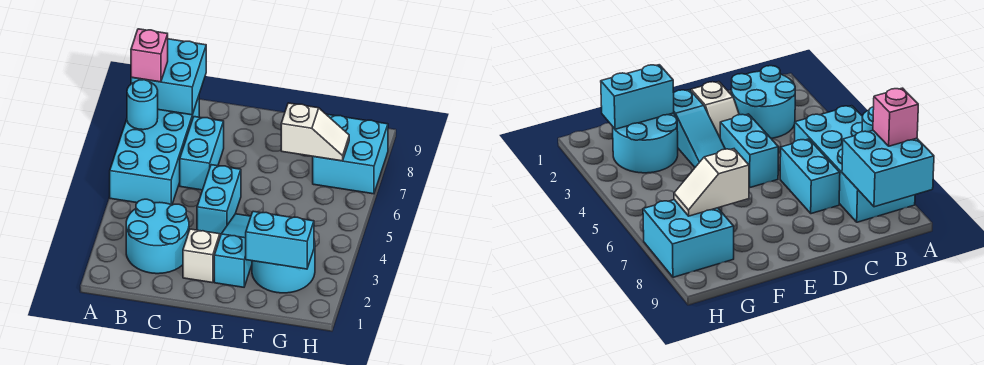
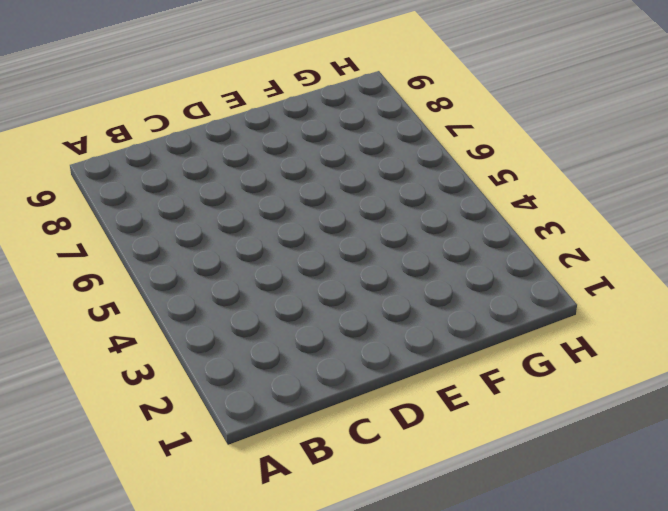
none -> cyan 2x4 brick [110,96,199,205]
none -> cyan 2x2 round brick [126,199,189,274]
none -> cyan 1x2 brick [180,117,224,190]

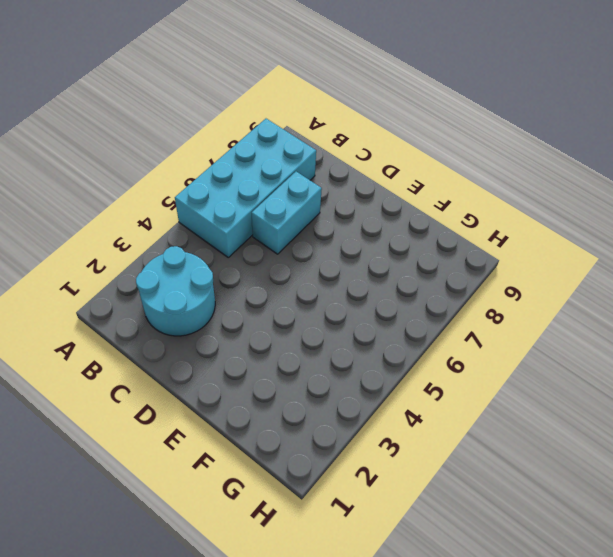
none -> white 1x2 slope [183,229,221,283]
none -> cyan 1x2 brick [197,165,241,234]
none -> cyan 1x3 slope [214,214,252,287]

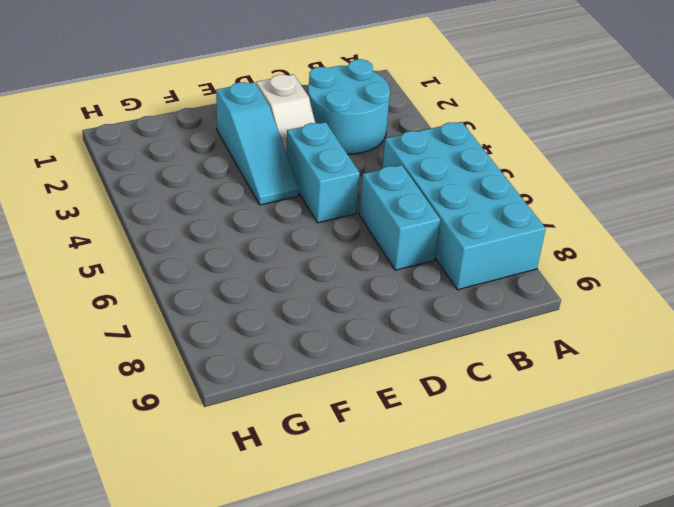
none -> cyan 2x2 round brick [252,240,315,293]
none -> cyan 2x2 brick [313,114,388,194]
none -> cyan 1x1 round brick [127,80,158,130]

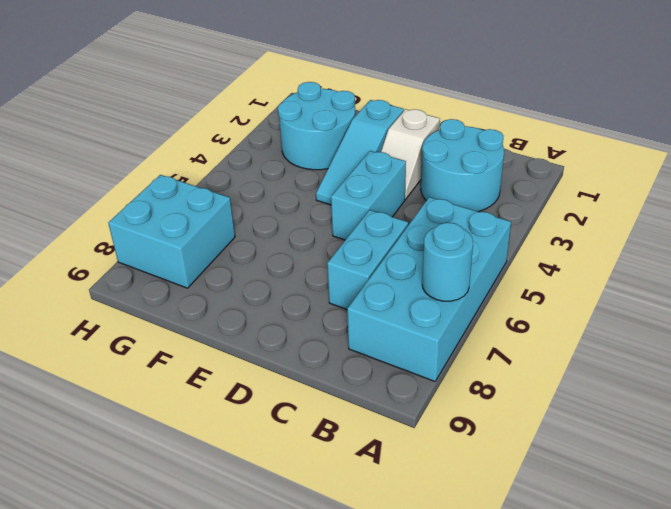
none -> cyan 2x2 brick [131,39,206,115]
none -> cyan 1x2 brick [246,211,314,269]
none -> white 1x2 slope [281,103,349,161]

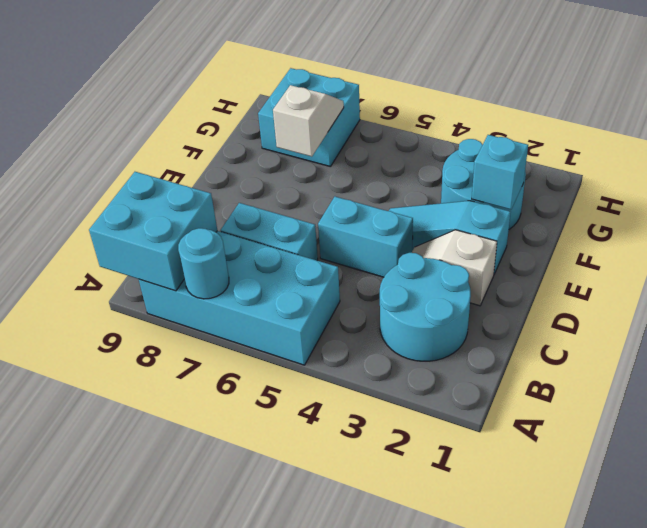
cyan 1x1 brick [472,135,528,210] -> cyan 1x2 brick [246,211,314,269]
none -> pink 1x1 brick [131,29,168,82]

